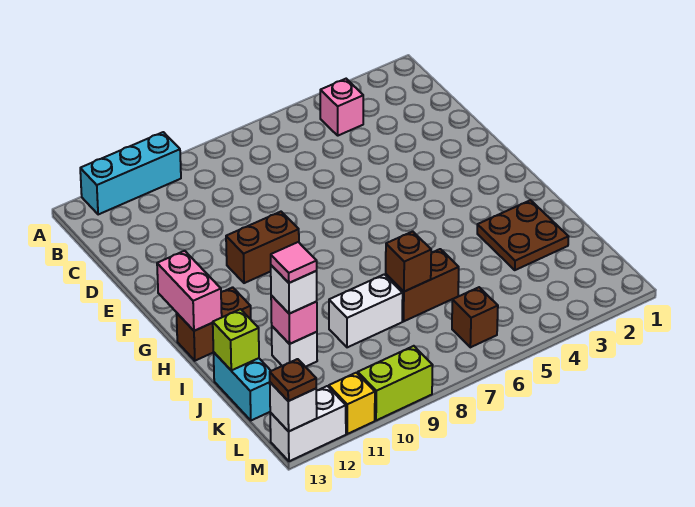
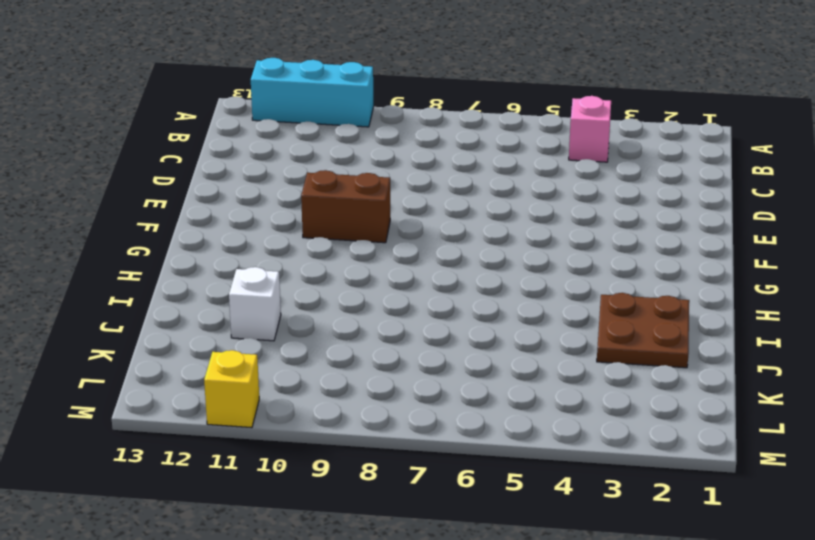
none -> brown 1x2 brick [176,287,251,361]
none -> brown 1x2 brick [386,249,459,321]
none -> white 1x2 brick [329,274,403,347]

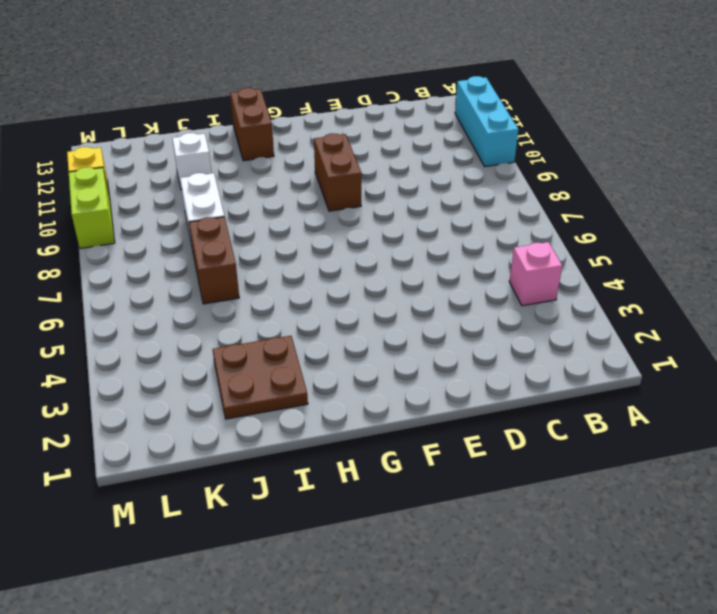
none -> cyan 1x2 brick [213,352,271,420]
none -> brown 1x1 brick [452,287,498,347]
none -> white 1x2 brick [270,386,346,461]

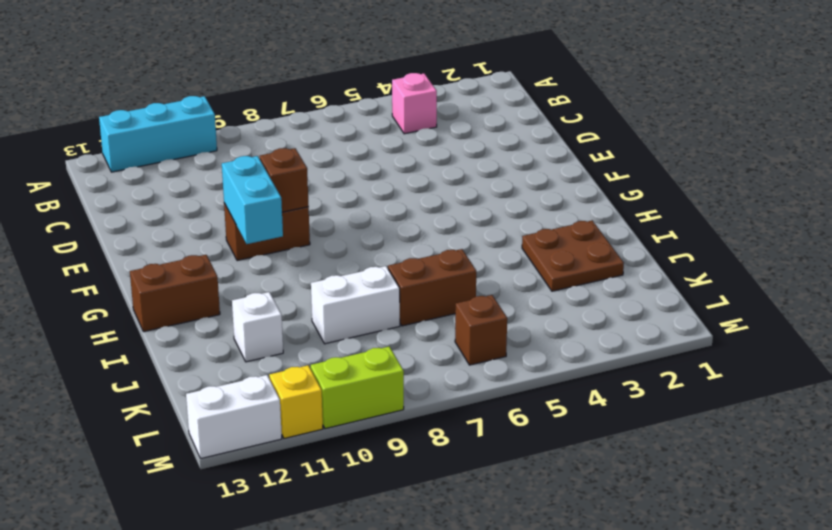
brown 1x1 brick [260,148,309,212] -> brown 1x1 brick moved to [386,231,431,292]
cyan 1x2 brick [222,156,283,244] -> cyan 1x2 brick moved to [213,352,271,420]
none -> pink 1x2 brick [157,251,222,331]
none -> pink 1x1 brick [271,296,317,344]
none -> lime 1x1 brick [213,309,259,371]

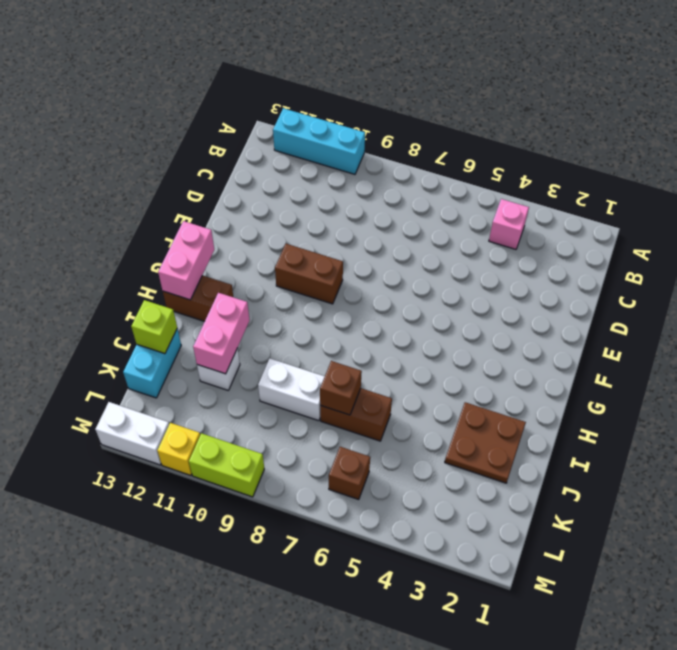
pink 1x2 brick [193,293,250,374] -> pink 1x1 brick [271,296,317,344]
none -> white 1x1 brick [270,382,317,431]
none -> white 1x1 brick [271,265,317,314]
none -> brown 1x1 plate [270,359,316,401]

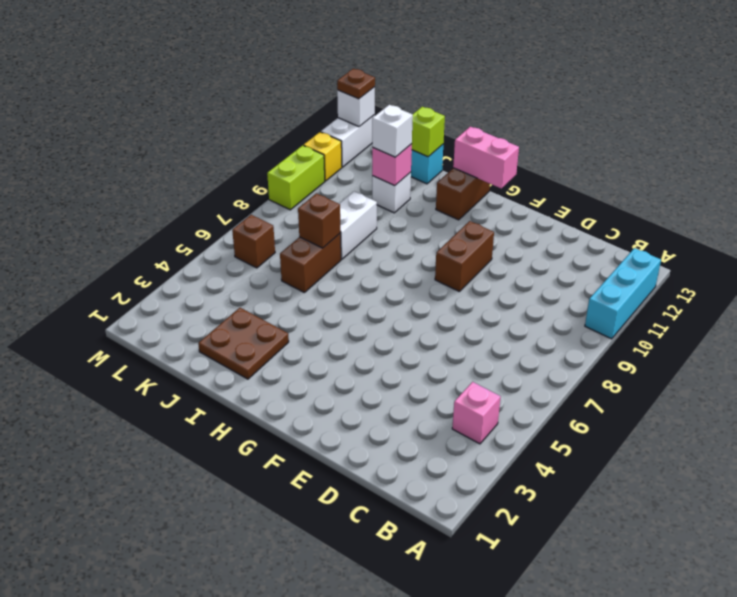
none -> pink 1x1 tile [271,242,317,283]

